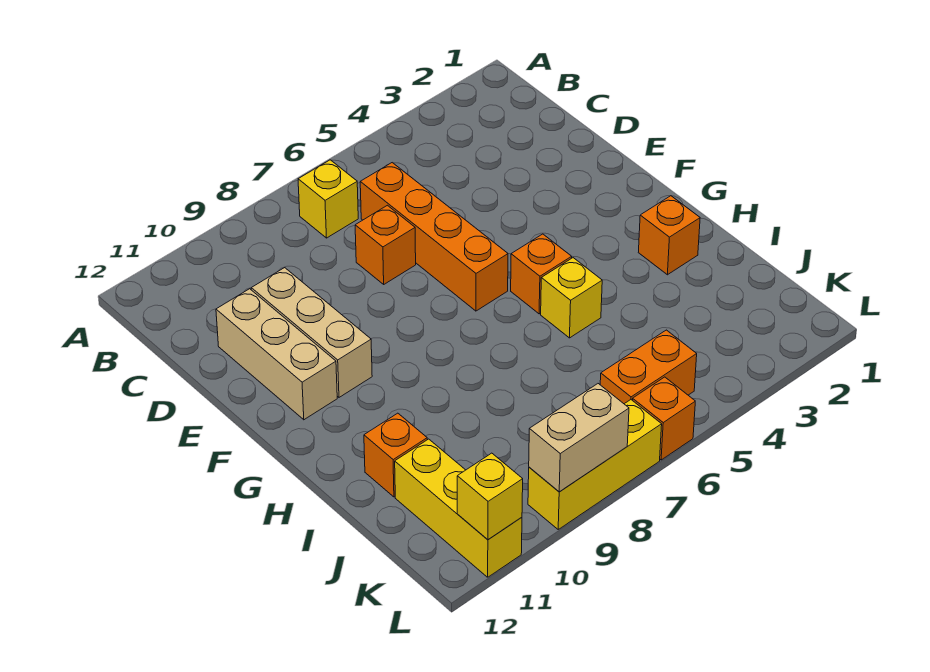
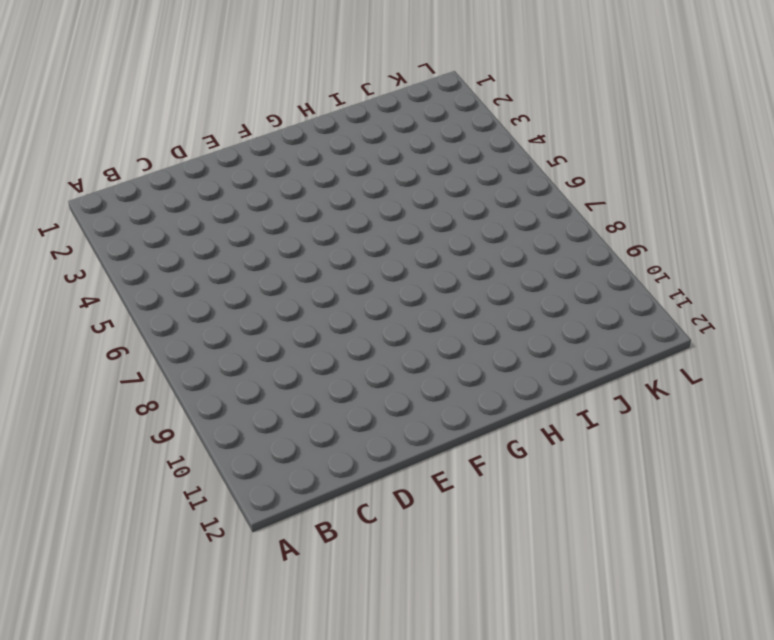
none -> yellow 1x1 brick [298,160,358,238]
none -> orange 1x4 brick [360,163,508,311]
none -> orange 1x1 brick [355,205,416,284]

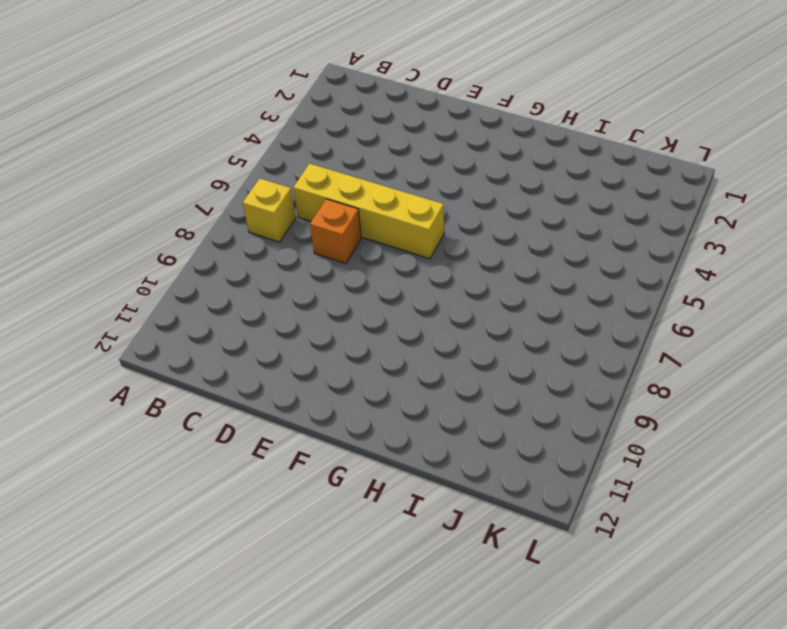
yellow 1x4 brick [293,164,444,259] -> orange 1x4 brick [360,163,508,311]
none -> tan 1x3 brick [251,268,372,397]
none -> tan 1x3 brick [216,289,337,420]
none -> orange 1x1 brick [511,234,572,314]

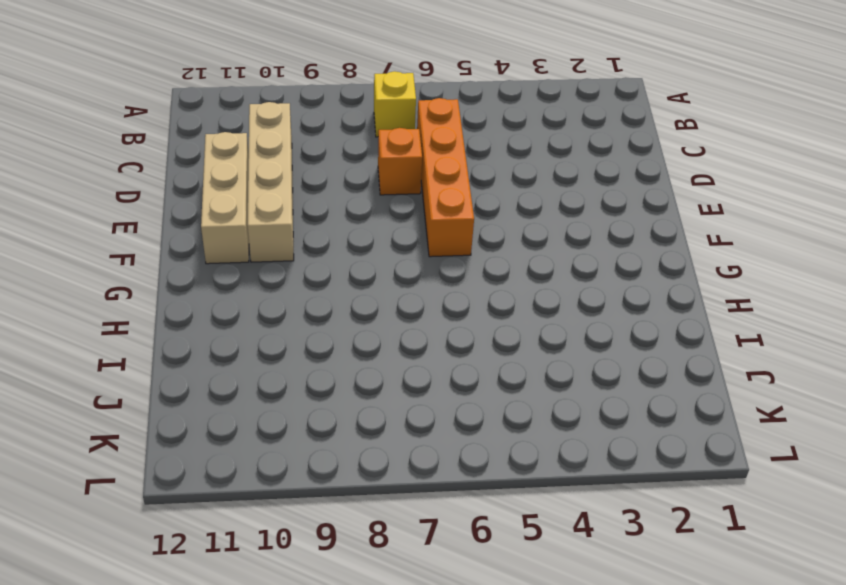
tan 1x4 brick [247,102,294,262] -> tan 1x3 brick [251,268,372,397]
none -> orange 1x1 brick [511,234,572,314]
none -> orange 1x1 brick [638,196,700,275]
none -> yellow 1x1 brick [541,258,602,338]

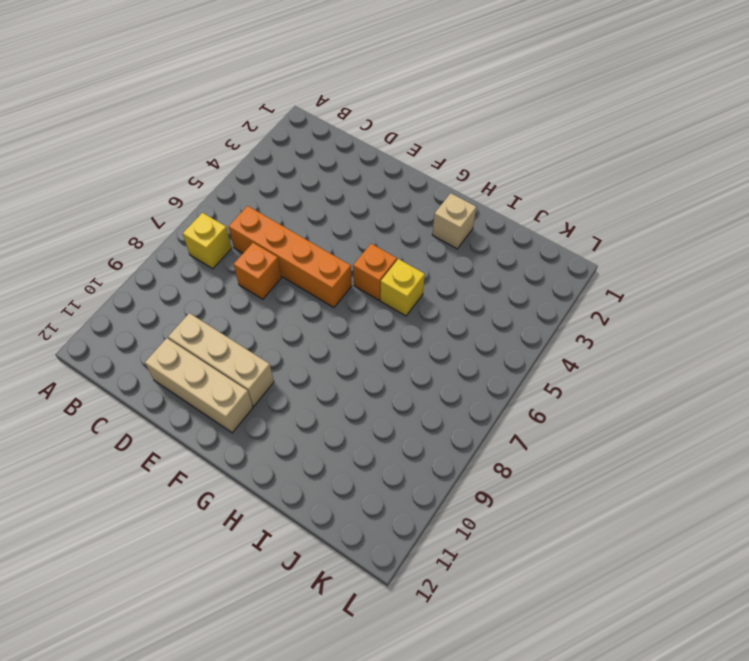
tan 1x1 brick [432,193,476,249] -> orange 1x1 brick [638,196,700,275]
none -> orange 1x1 brick [364,413,427,497]
none -> yellow 1x3 brick [395,439,522,577]
none -> orange 1x2 brick [600,330,697,404]

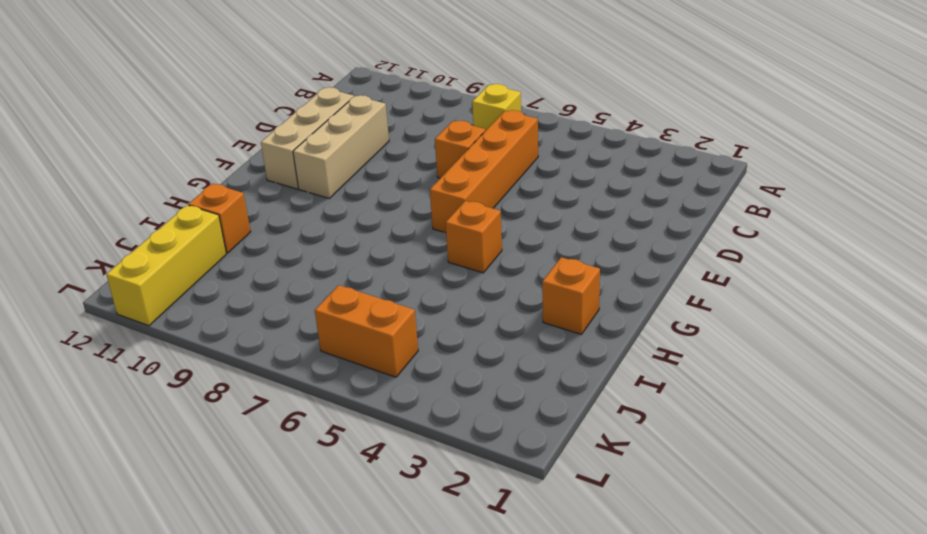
none -> yellow 1x1 brick [541,258,602,338]
none -> orange 1x1 brick [632,377,695,460]
none -> yellow 1x3 brick [528,400,662,529]

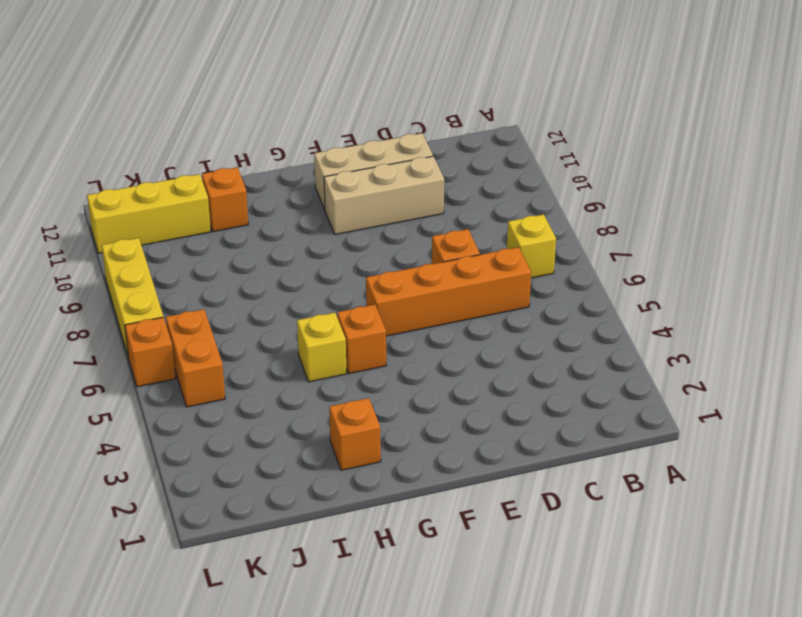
none -> tan 1x2 brick [529,384,629,492]
none -> yellow 1x1 brick [457,453,523,540]

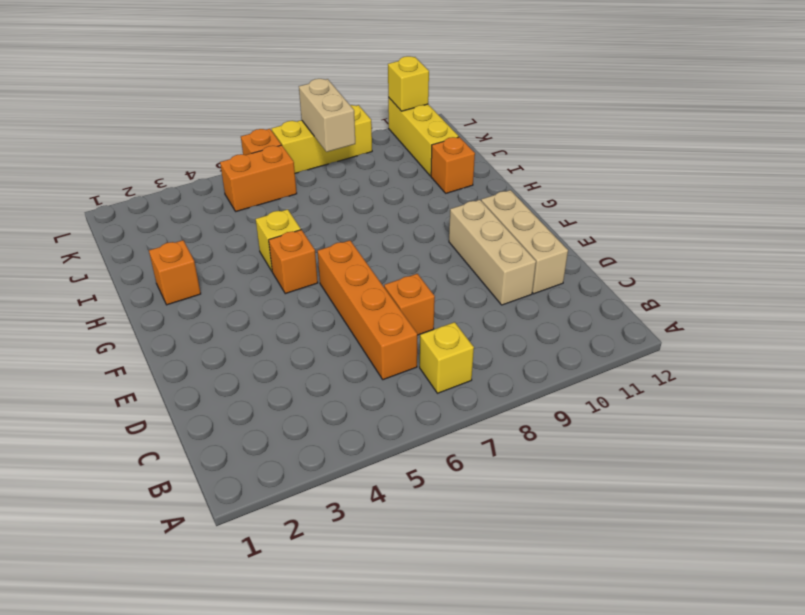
tan 1x2 brick [299,79,355,152] -> tan 1x2 brick turned to [529,384,629,492]

